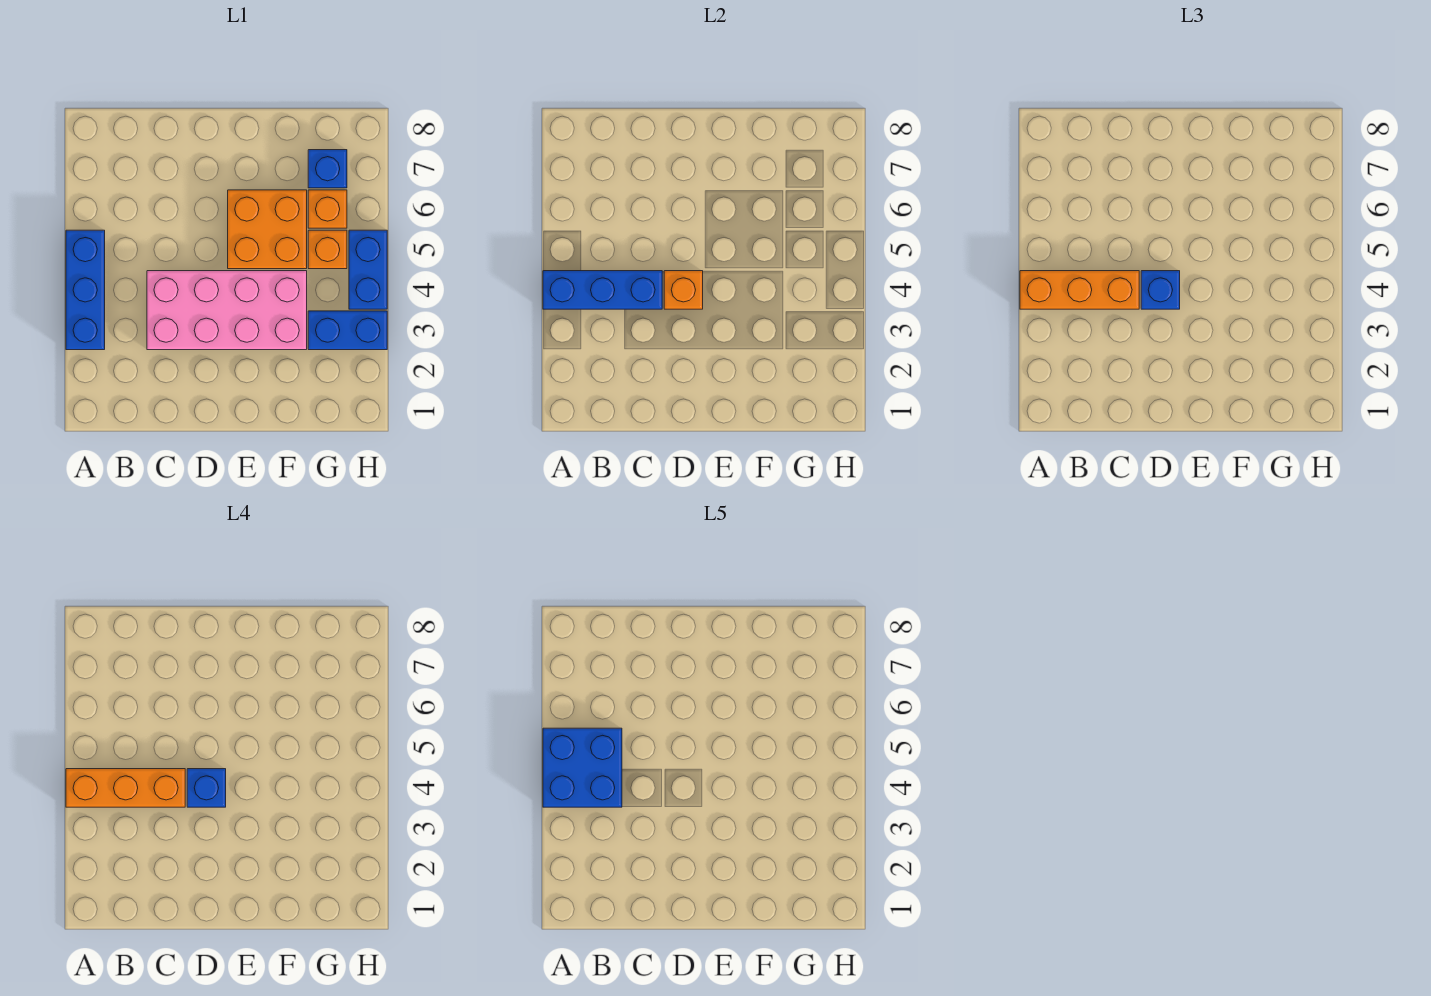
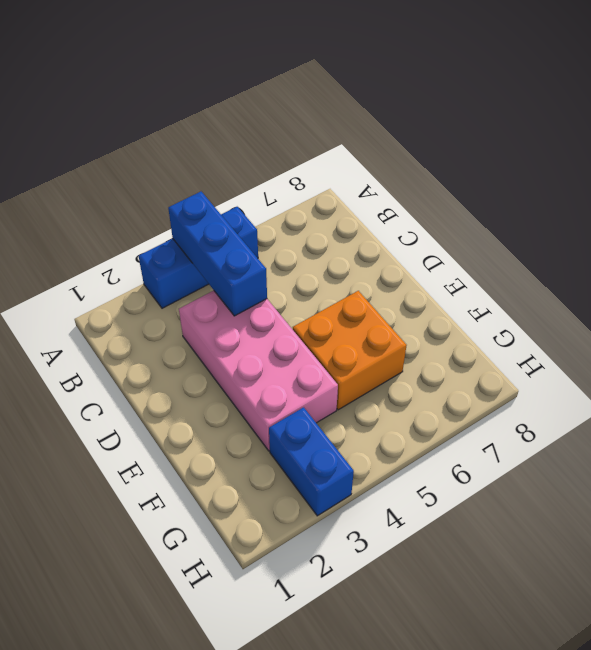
none -> orange 1x1 brick [308,230,347,269]
none -> orange 1x1 brick [308,190,347,228]
none -> blue 1x1 brick [308,150,347,188]

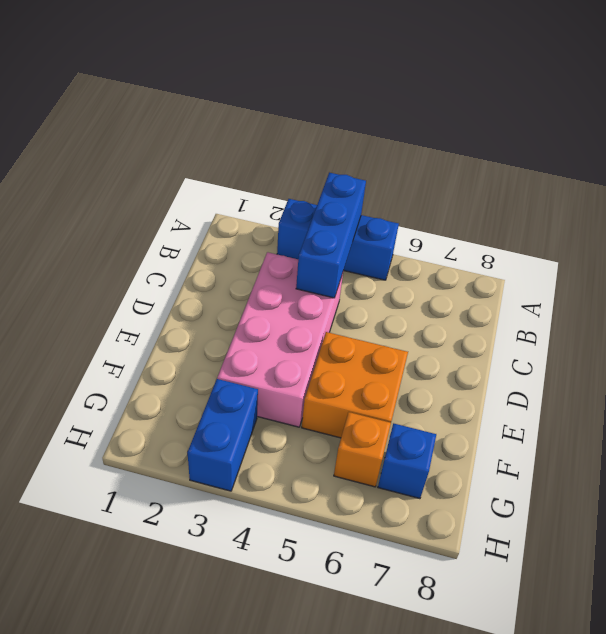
none -> orange 1x1 brick [308,230,347,269]
none -> blue 1x2 brick [349,230,387,309]
none -> orange 1x1 brick [664,271,703,309]

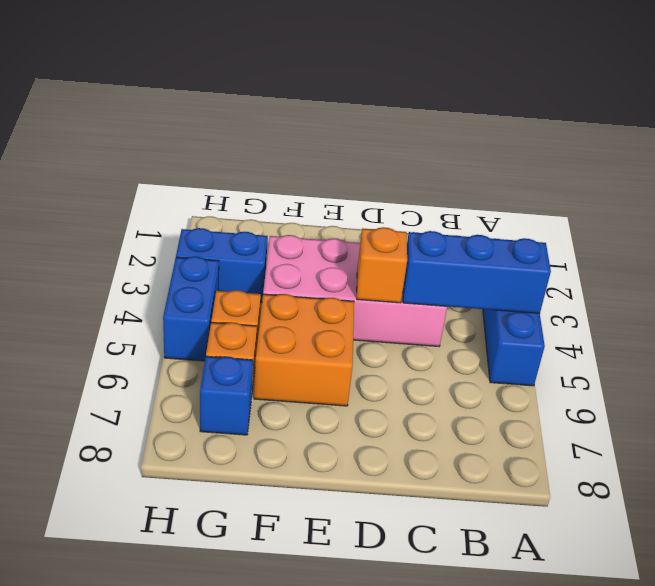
none -> orange 1x3 brick [1020,271,1139,309]
none -> blue 1x1 brick [1141,271,1180,309]
none -> orange 1x3 brick [66,769,185,807]

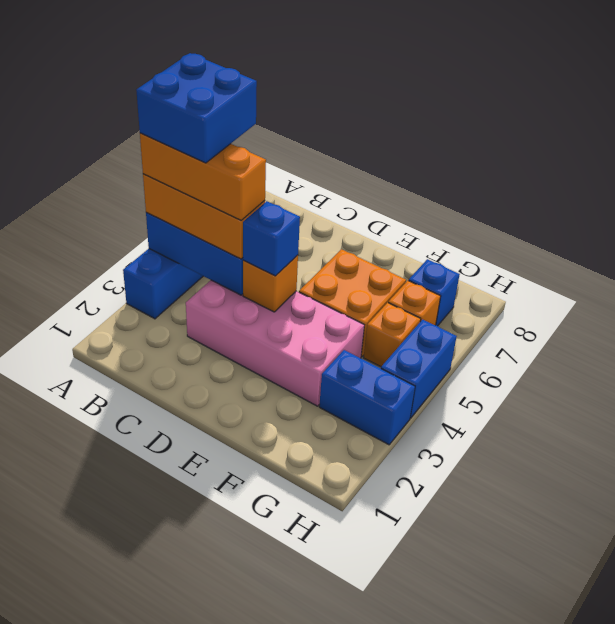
none -> blue 1x1 brick [187,769,226,807]

